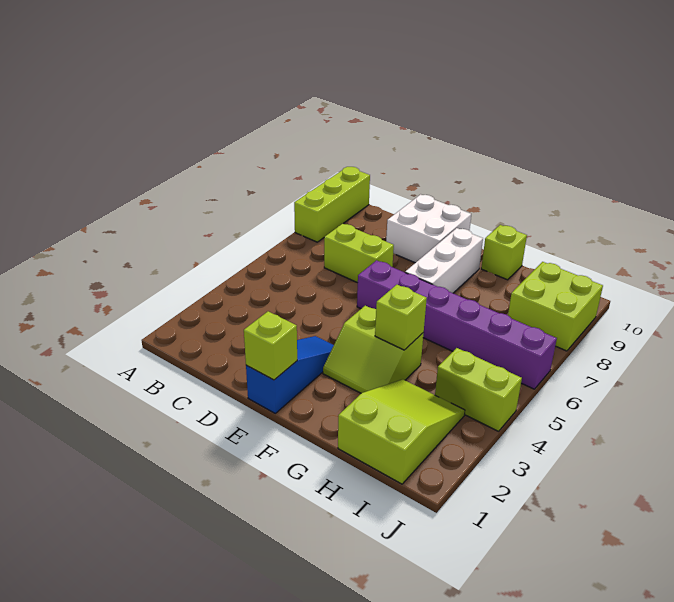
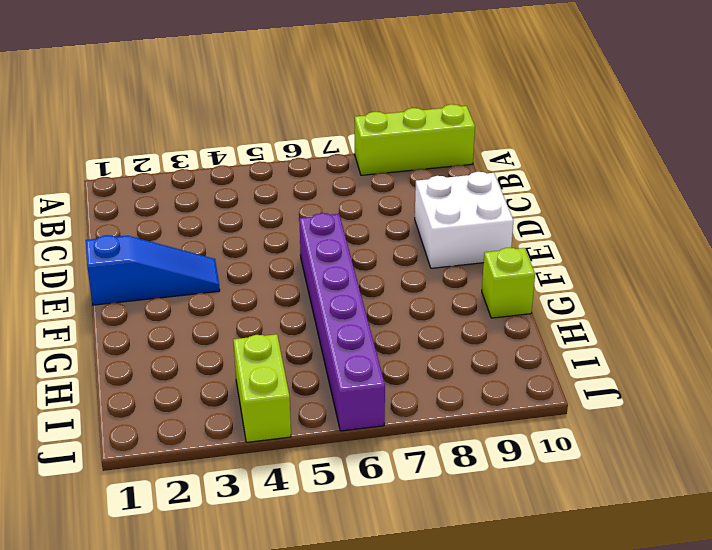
none -> lime 1x2 brick [324,224,394,283]
none -> lime 2x2 slope [323,306,424,393]
none -> white 1x3 brick [405,228,483,293]

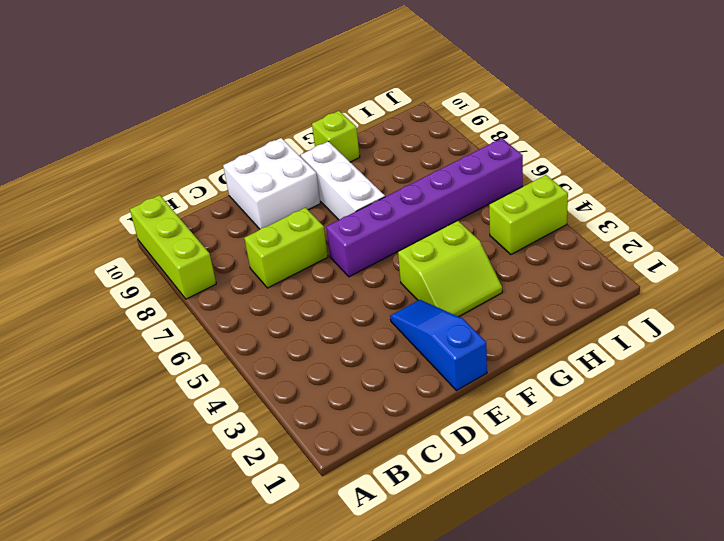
none -> lime 2x3 slope [338,379,465,484]
none -> lime 2x2 brick [508,262,603,351]
none -> lime 1x1 brick [244,311,297,380]

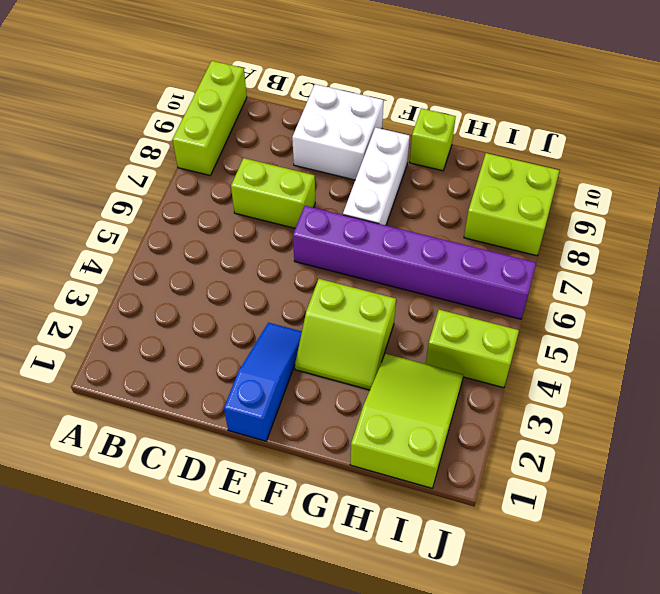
none -> lime 1x1 brick [244,311,297,380]
none -> lime 1x1 brick [375,285,427,350]

